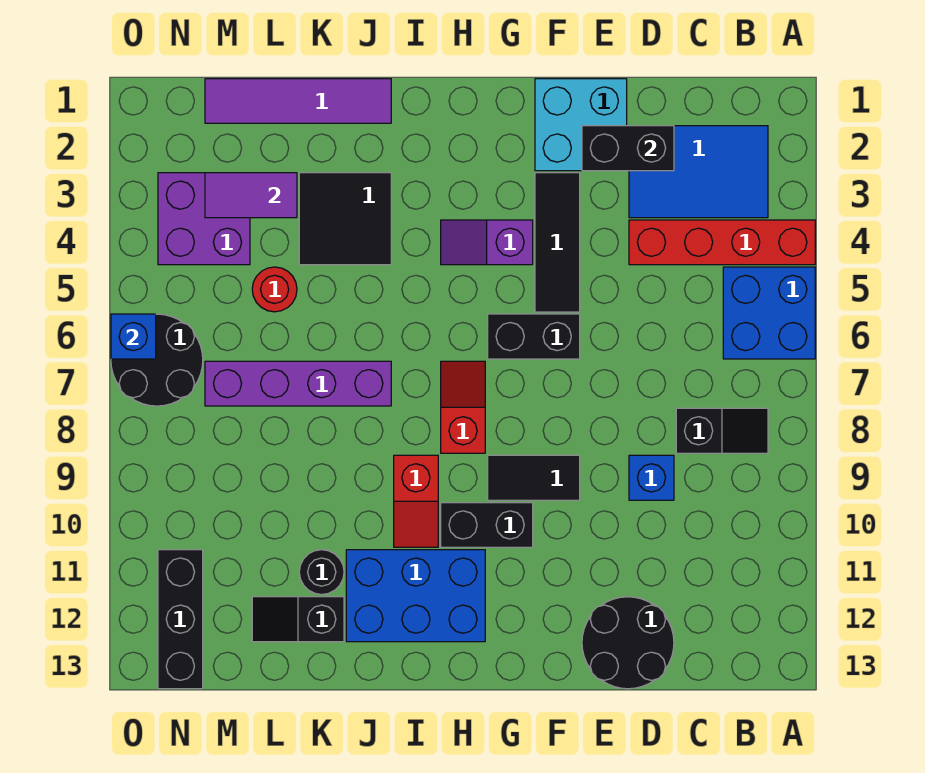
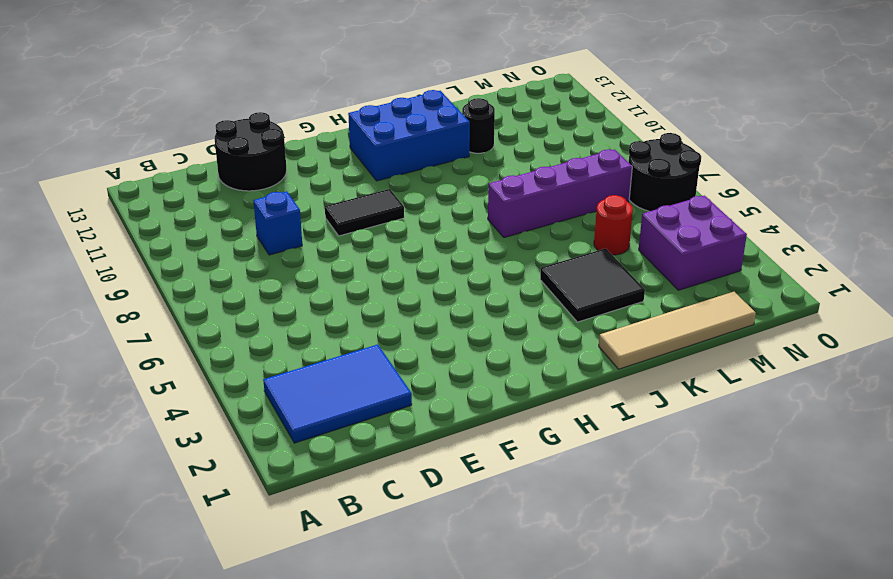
tan 1x4 tile [599,292,756,369] -> purple 1x4 tile [205,79,391,123]
none -> red 1x4 brick [629,220,815,265]
none -> blue 2x2 brick [723,267,815,359]
none -> black 1x2 slope [676,408,768,453]

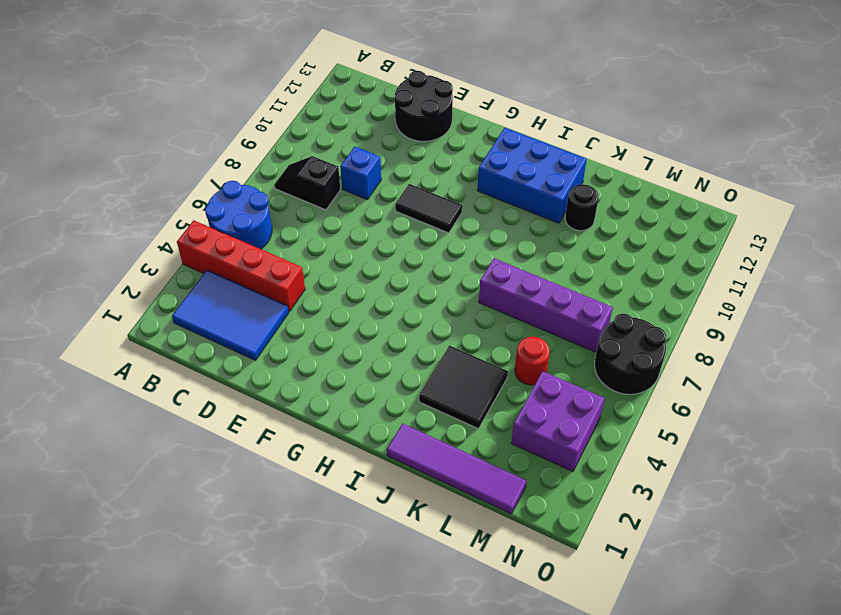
blue 2x2 round brick [205,181,272,249] -> blue 2x2 brick [723,267,815,359]
none -> cyan 2x2 brick [535,79,627,171]
none -> black 1x3 tile [535,173,580,312]
none -> black 1x2 brick [488,314,580,359]

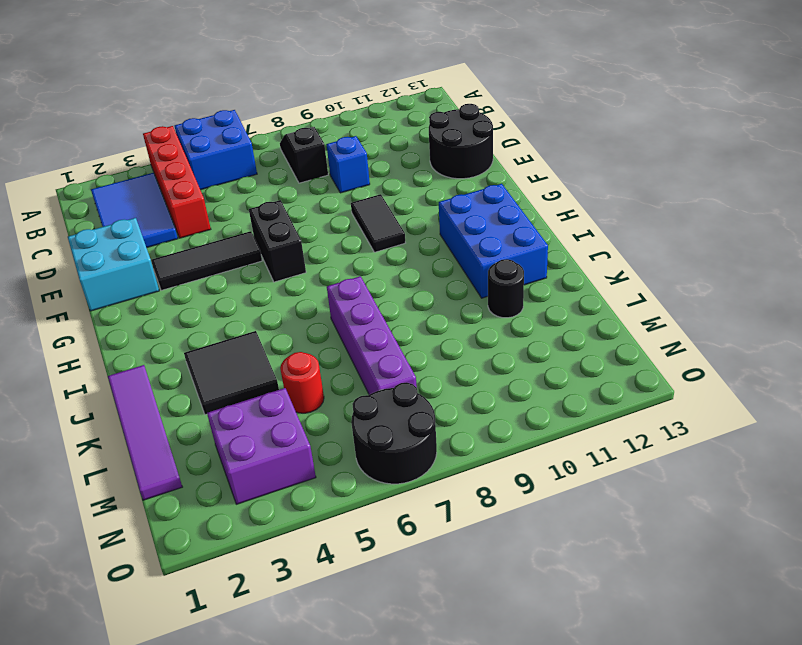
none -> purple 1x2 slope [441,220,533,265]
none -> black 1x2 brick [441,503,533,547]
none -> red 1x2 slope [441,361,485,453]

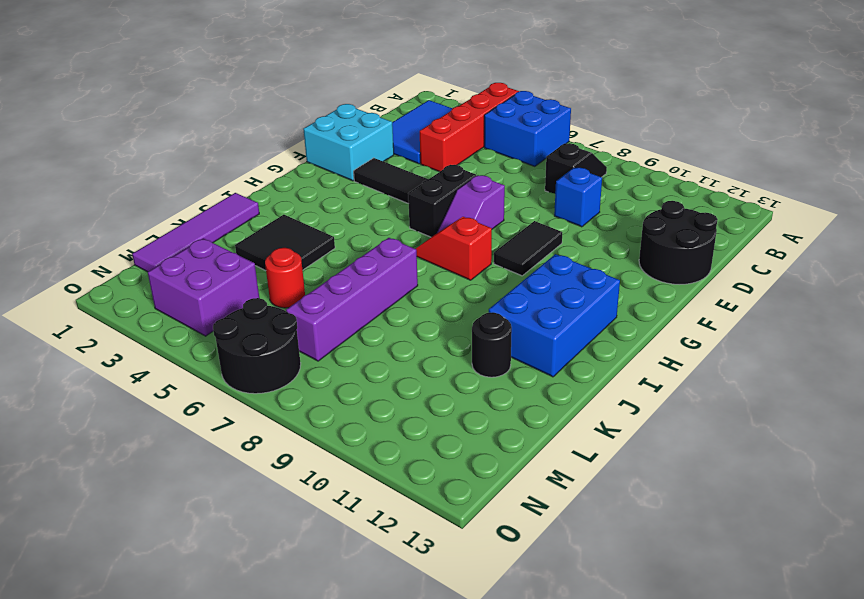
purple 1x2 slope [437,175,505,233] -> purple 1x2 slope moved to [441,220,533,265]
none -> black 1x2 brick [441,503,533,547]
none -> red 1x2 slope [394,455,438,547]
none -> black 1x2 slope [252,597,344,642]

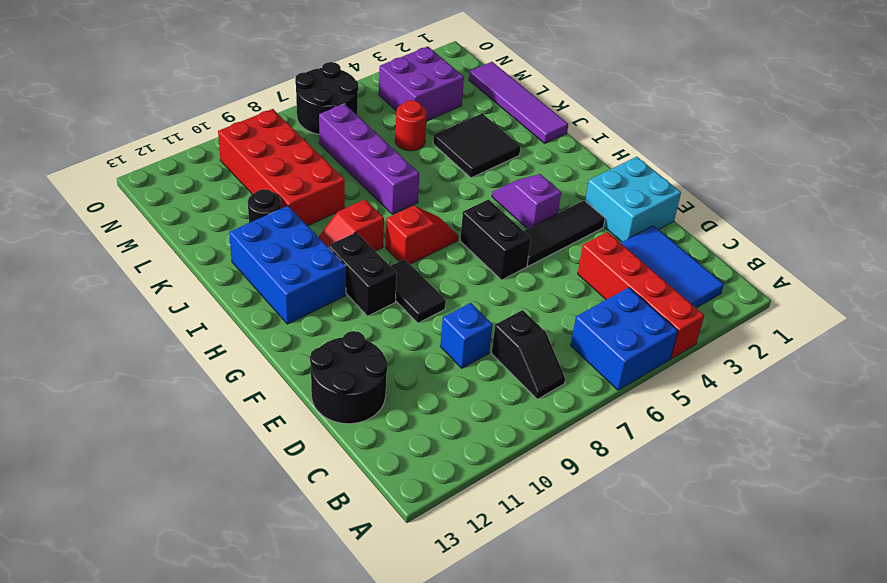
red 2x4 brick [218,109,345,226] -> none
none -> black 1x2 slope [252,597,344,642]
none -> black 1x3 brick [158,550,203,689]
none -> black 1x2 brick [582,126,674,171]

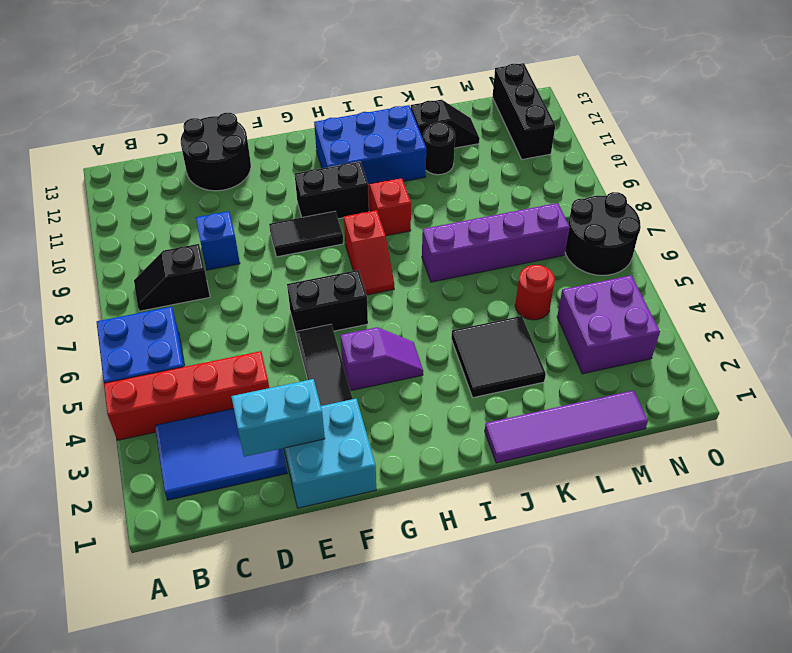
cyan 1x2 brick [231,379,325,457] -> black 1x2 brick [582,126,674,171]
none -> purple 1x2 tile [205,173,297,218]
none -> blue 1x1 brick [111,314,156,359]

